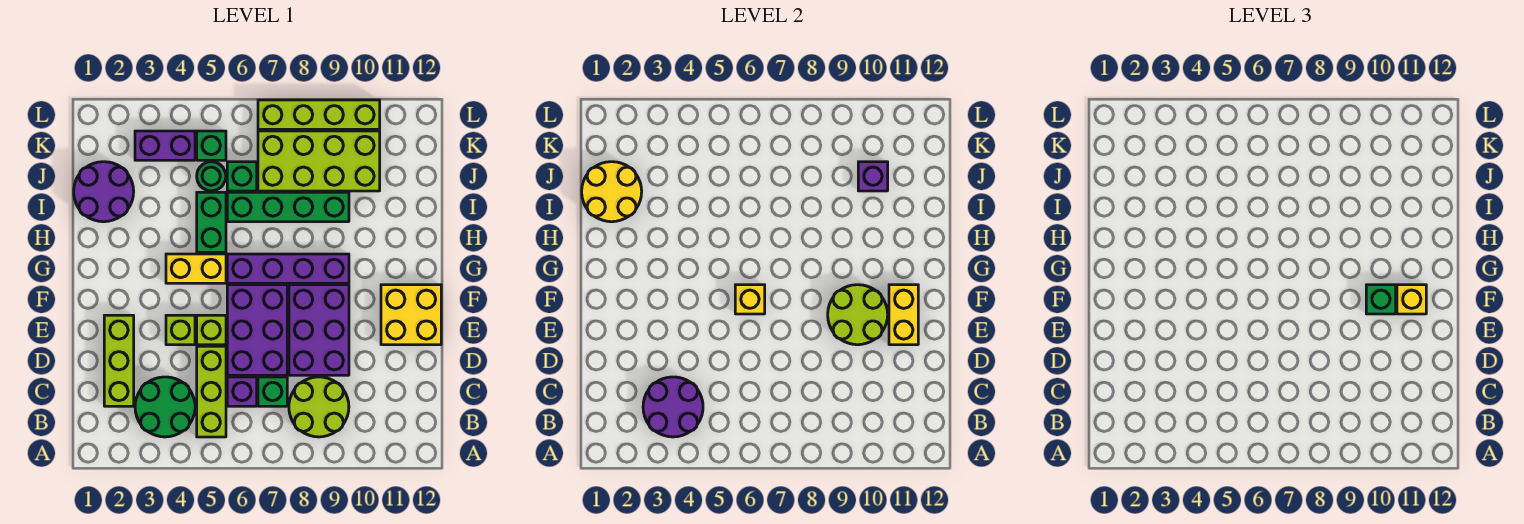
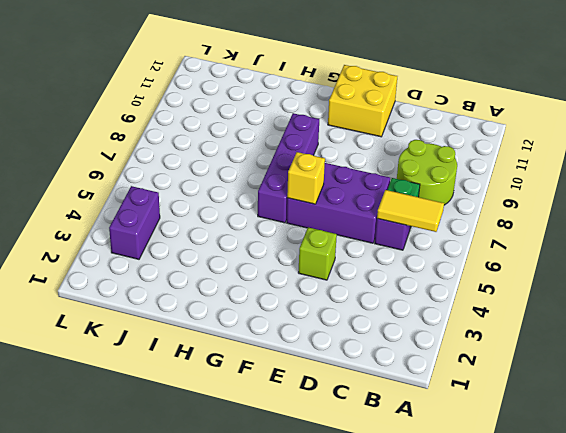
yellow 1x2 tile [377,190,444,232] -> none
none -> green 2x2 round brick [135,377,195,437]
none -> lime 1x3 brick [197,346,226,437]
none -> lime 1x3 brick [104,315,134,406]
none -> purple 2x3 brick [289,285,349,375]

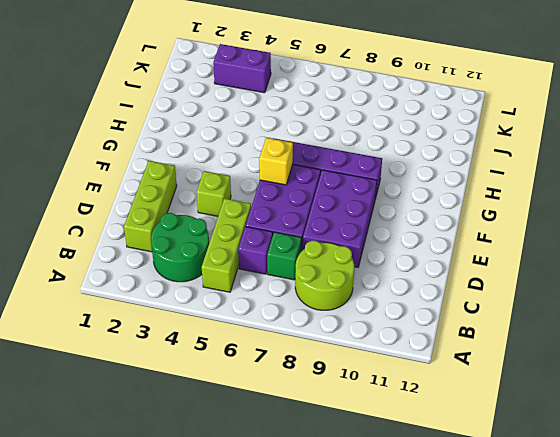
none -> lime 1x1 brick [197,315,226,345]
none -> yellow 2x2 brick [381,285,441,345]
none -> yellow 1x2 brick [166,254,226,283]
none -> green 1x2 brick [197,192,226,252]

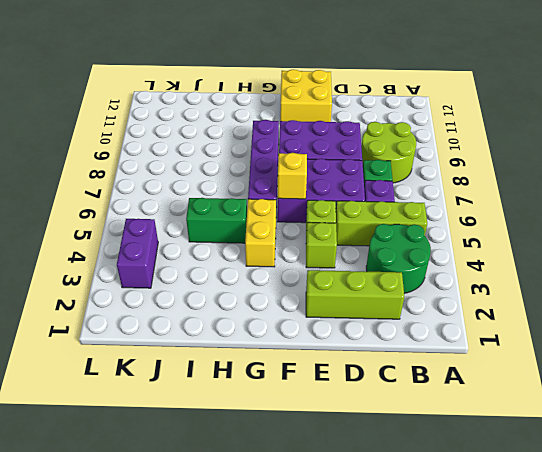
none -> purple 2x2 round brick [74,162,134,222]
none -> green 1x4 brick [227,192,349,222]
none -> green 1x1 round brick [197,162,226,191]
none -> green 1x1 brick [227,162,257,191]

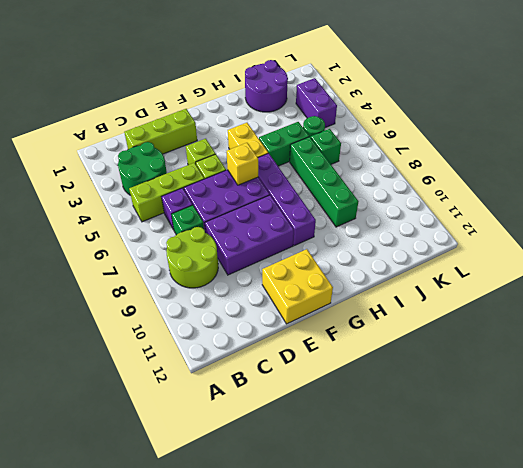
none -> lime 2x4 brick [258,131,380,191]
none -> green 1x1 brick [197,131,226,160]
none -> lime 1x4 brick [258,100,380,129]
none -> purple 2x2 round brick [643,377,703,437]

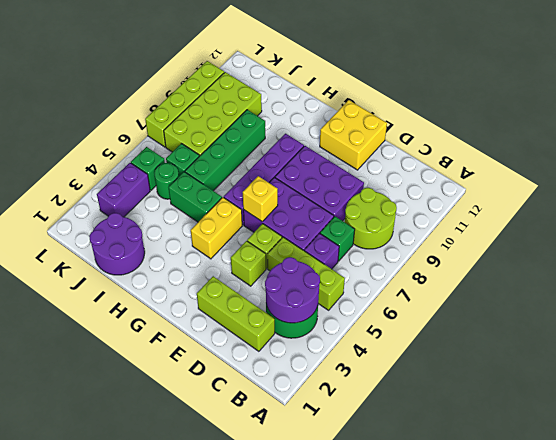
none -> lime 2x2 round brick [828,285,888,345]
none -> yellow 1x2 brick [889,285,918,345]
none -> yellow 2x2 round brick [582,162,642,222]
none -> purple 1x1 brick [858,162,888,191]

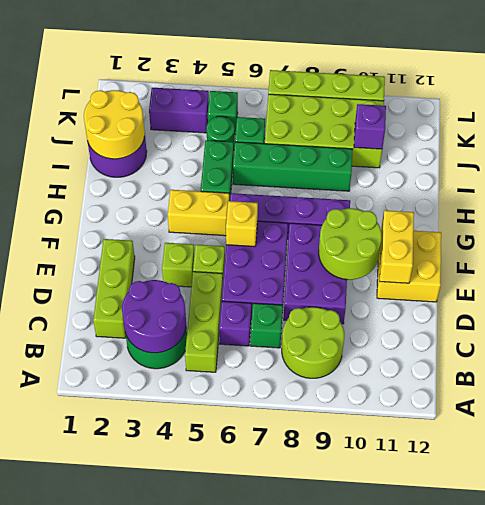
none -> green 1x1 brick [1366,285,1396,314]
none -> yellow 1x1 brick [1397,285,1426,314]

